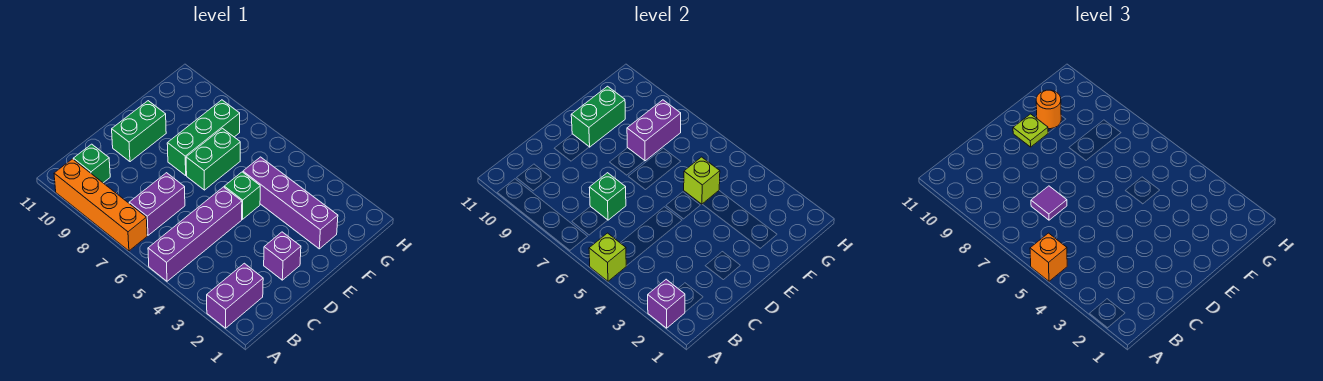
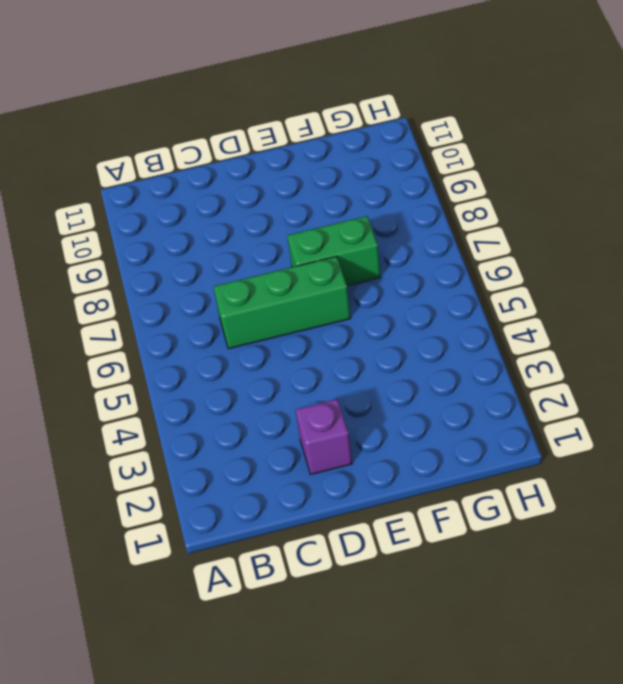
green 1x3 brick [214,256,351,349] -> green 1x3 brick moved to [167,100,240,175]
none -> purple 1x2 brick [207,263,263,328]
none -> purple 1x4 brick [148,187,242,281]
none -> orange 1x4 brick [54,159,147,251]

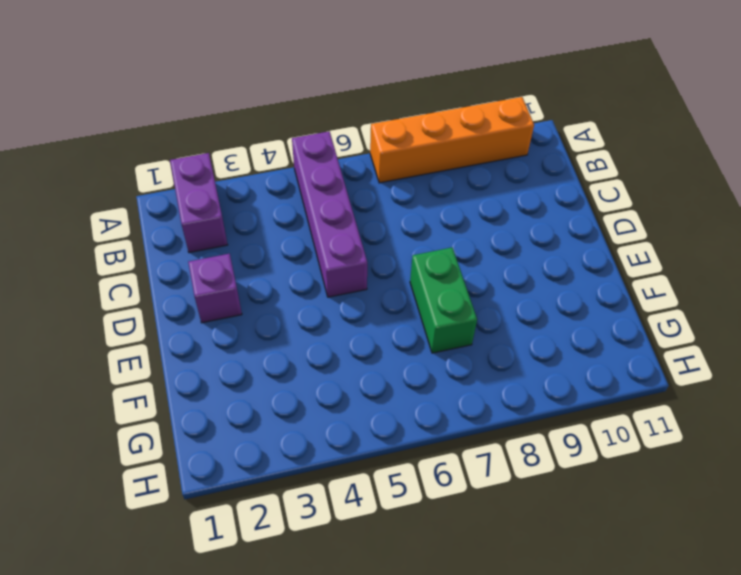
none -> purple 1x2 brick [129,173,185,235]
none -> green 1x1 brick [73,144,110,183]
none -> green 1x2 brick [112,101,166,162]

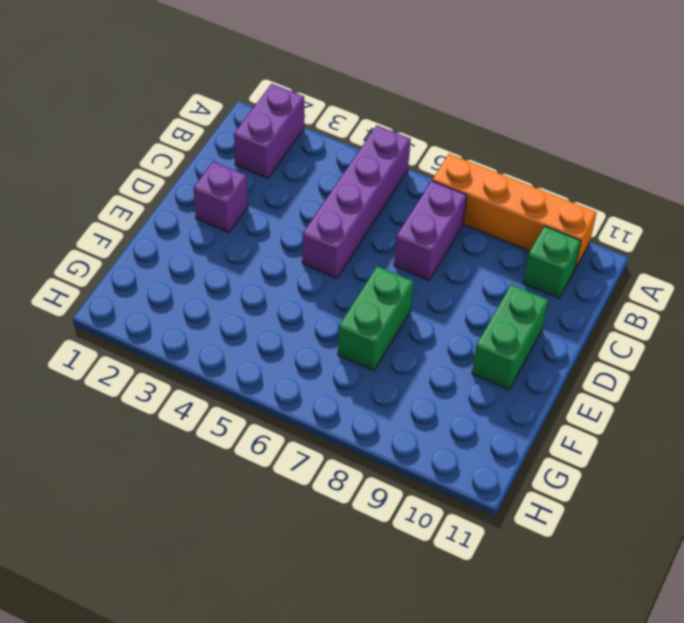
none -> green 1x1 brick [224,172,260,219]
none -> green 1x3 brick [167,100,240,175]
none -> purple 1x4 brick [243,157,338,249]

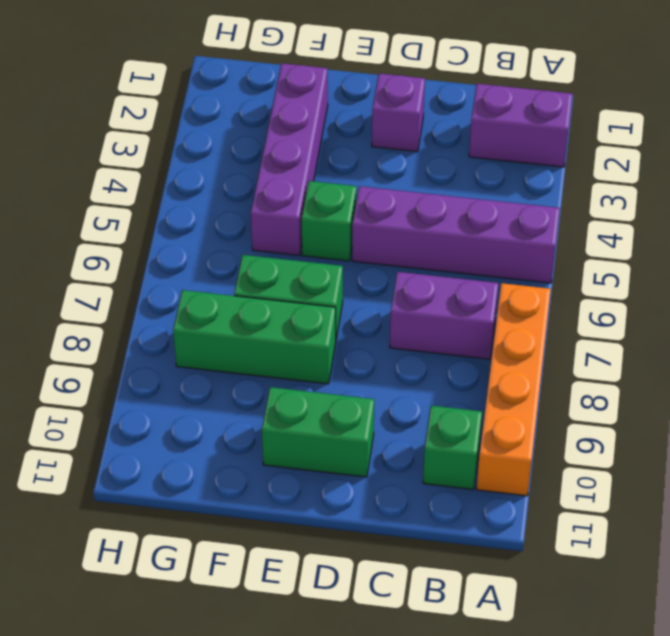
none -> purple 1x1 brick [648,279,685,328]
none -> lime 1x1 brick [589,233,626,281]
none -> green 1x1 brick [589,173,626,220]

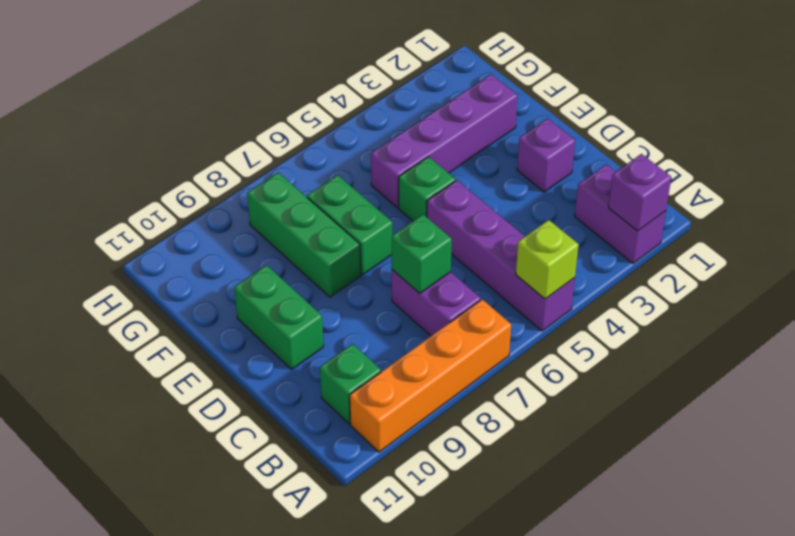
none -> green 1x2 brick [571,86,625,147]
none -> lime 1x1 brick [684,157,720,204]
none -> purple 1x2 brick [627,100,681,161]

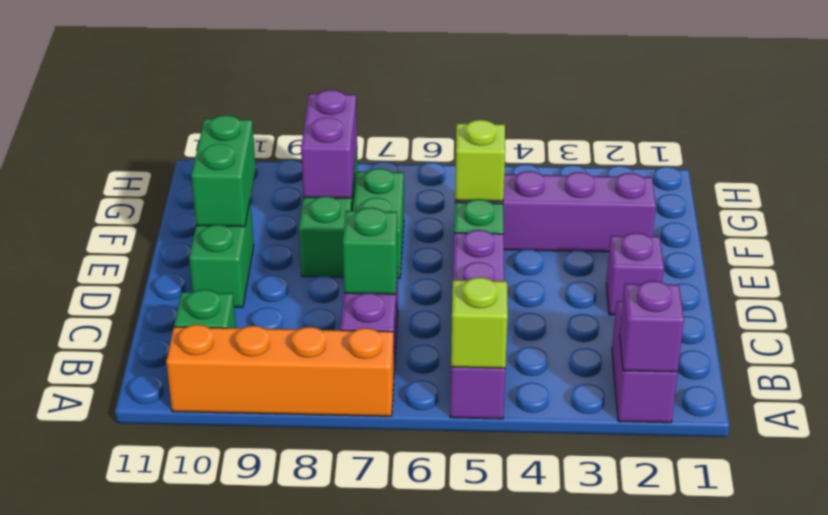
none -> orange 1x1 brick [1030,233,1067,281]
none -> purple 1x1 tile [1031,186,1067,220]
none -> lime 1x1 plate [1013,114,1048,147]

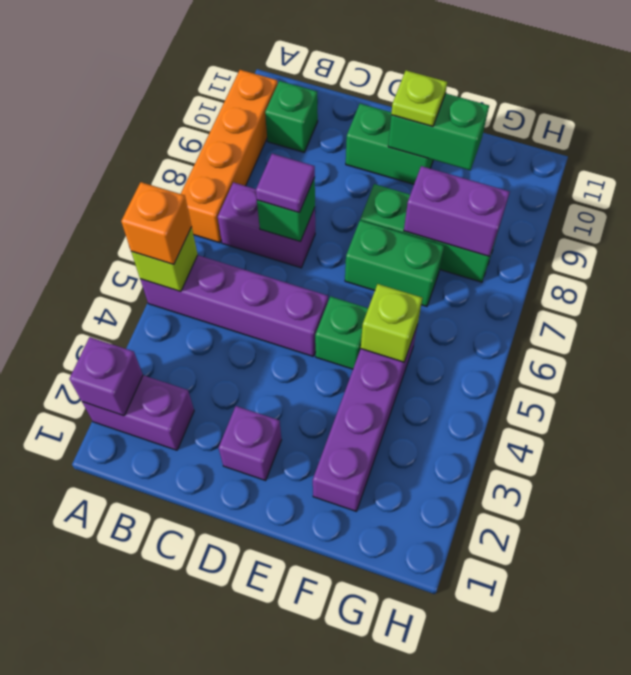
none -> orange 1x1 round brick [1036,90,1061,129]

